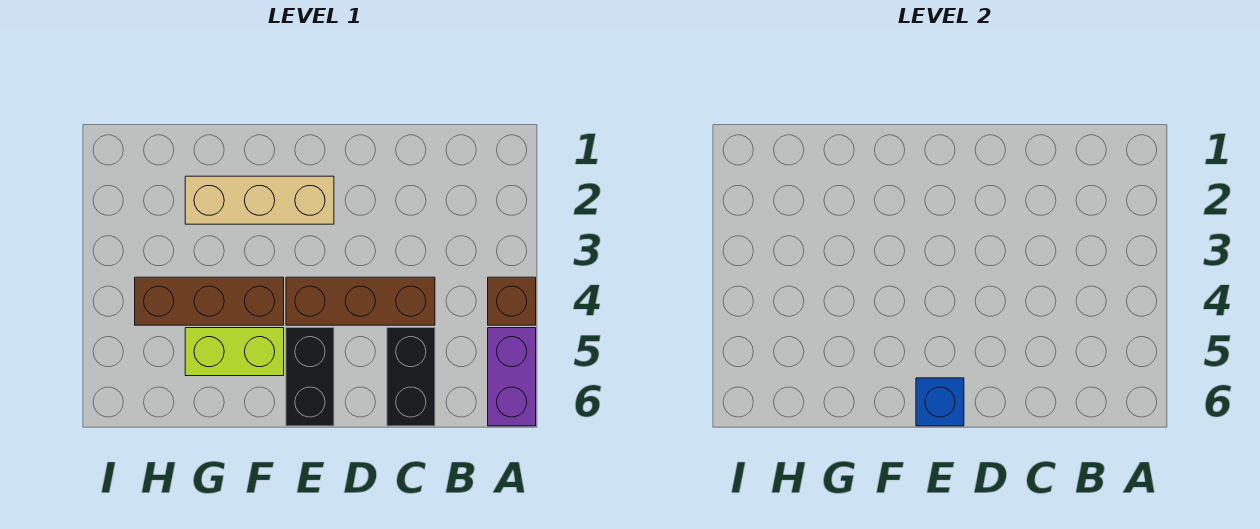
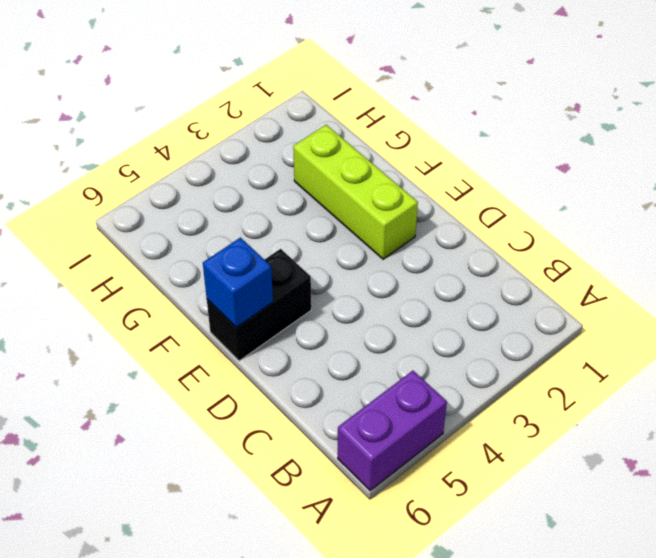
lime 1x3 brick [293,125,418,259] -> tan 1x3 brick [185,176,334,224]
none -> brown 1x1 brick [488,277,536,325]
none -> brown 1x3 brick [286,277,435,325]

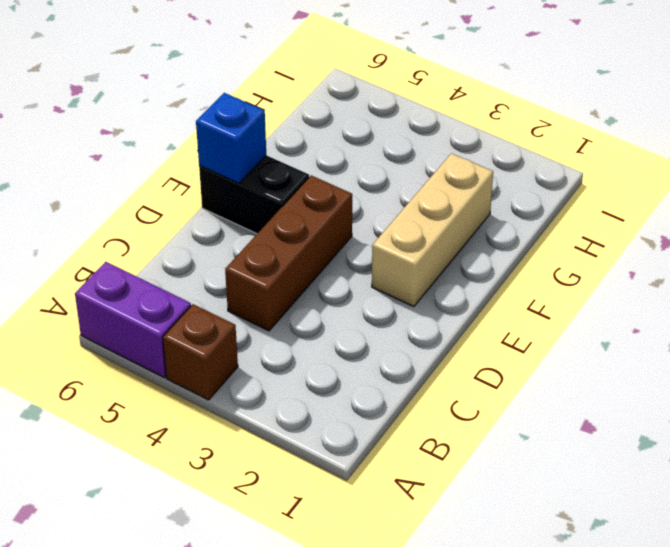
none -> black 1x2 brick [387,328,435,426]
none -> brown 1x3 brick [135,277,284,325]

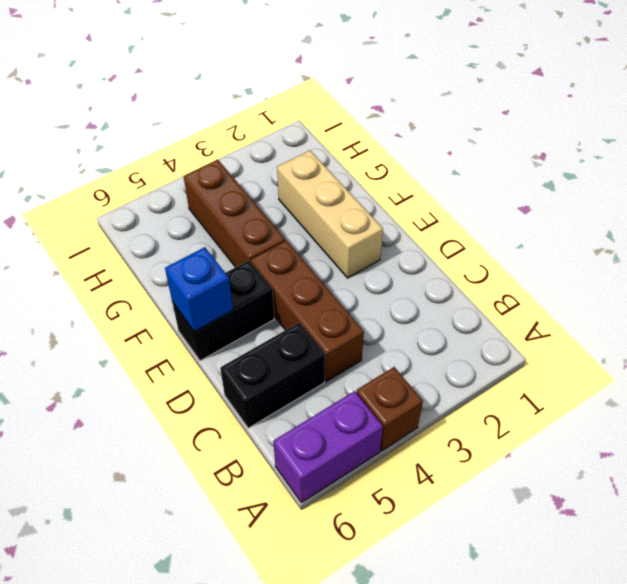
none -> lime 1x2 brick [185,328,284,376]

